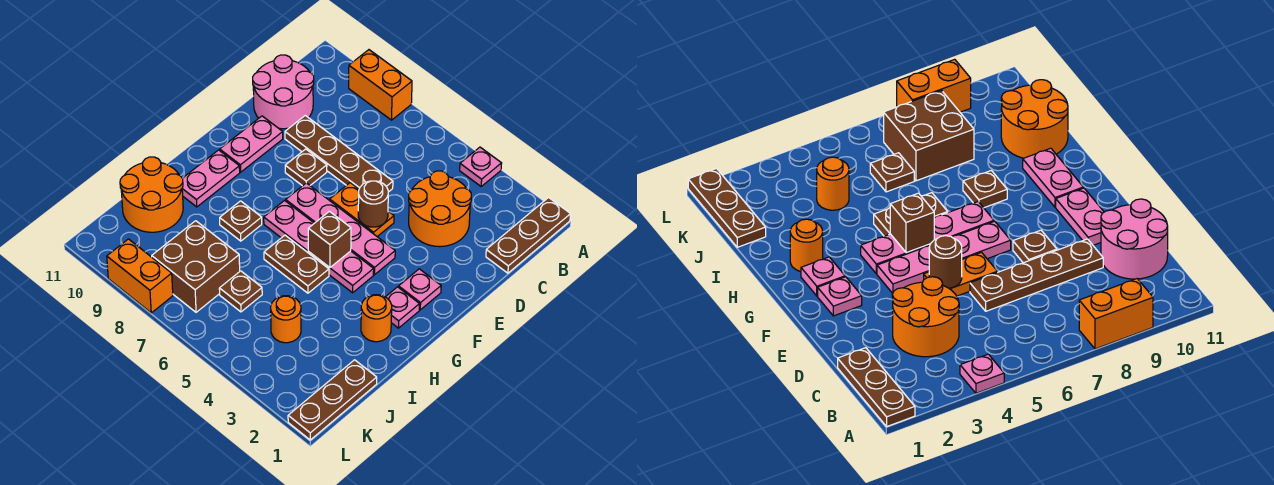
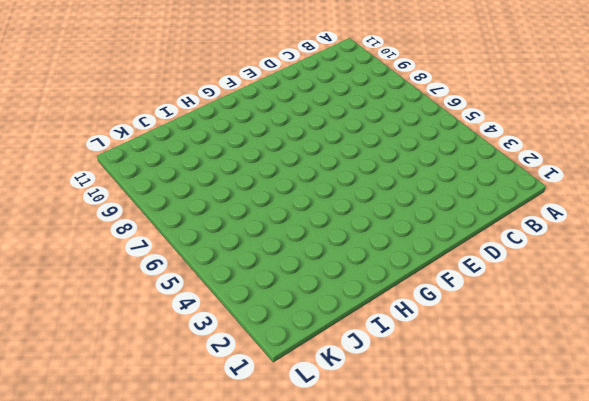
none -> brown 1x3 plate [486,198,571,273]
none -> pink 1x1 plate [460,147,502,186]
none -> orange 1x2 brick [349,50,412,120]

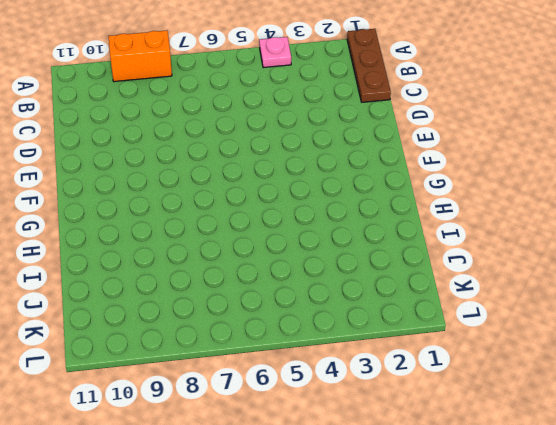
none -> orange 2x2 round brick [409,171,471,247]
none -> pink 2x2 round brick [253,55,314,129]
none -> brown 1x4 plate [285,116,393,192]

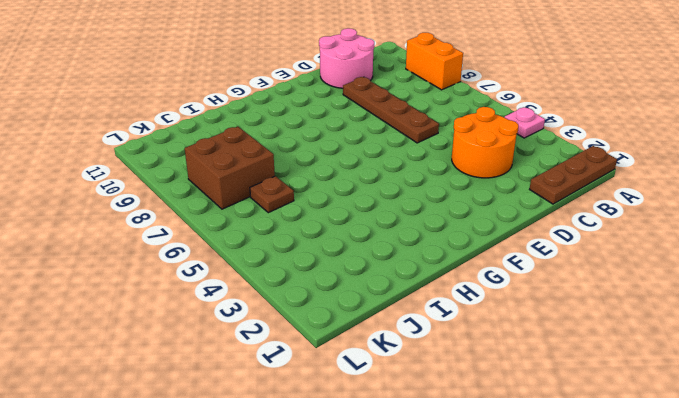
none -> orange 1x2 plate [330,183,394,236]
none -> brown 1x1 plate [285,149,327,186]
none -> pink 1x2 plate [220,116,283,172]

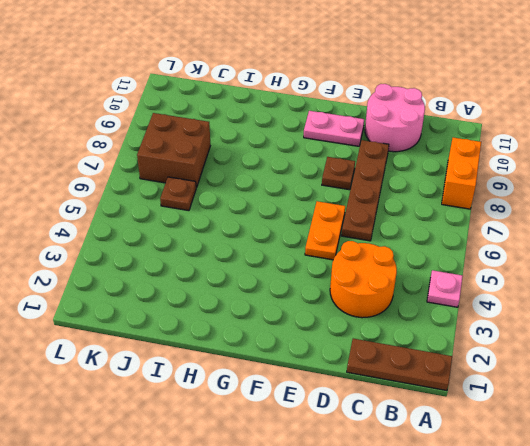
none -> pink 1x1 plate [399,269,441,310]
none -> pink 1x4 plate [286,183,395,275]
none -> pink 1x1 plate [386,287,419,328]

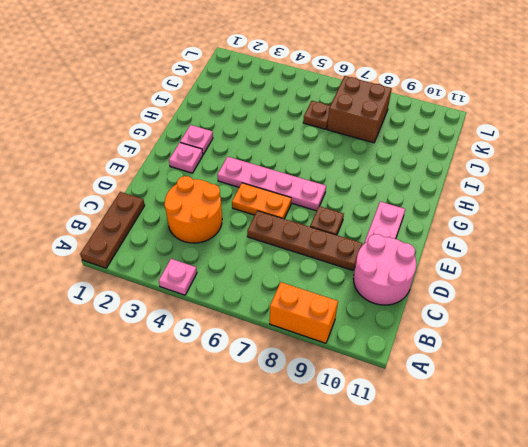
none -> pink 1x4 plate [264,201,374,293]
none -> pink 1x2 plate [182,150,240,207]
none -> orange 1x1 round brick [361,295,392,342]

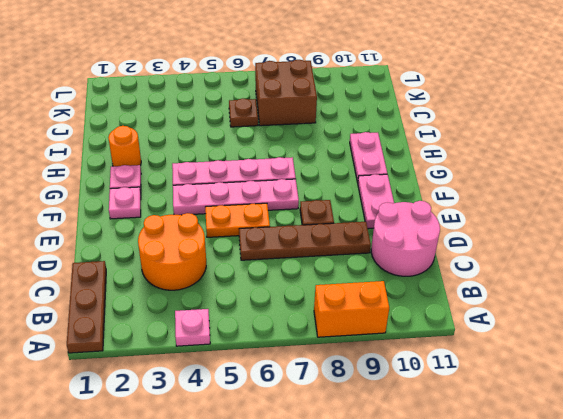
none -> brown 1x2 plate [264,235,329,293]
none -> brown 1x1 plate [220,201,262,241]
none -> orange 2x2 round brick [120,157,183,232]

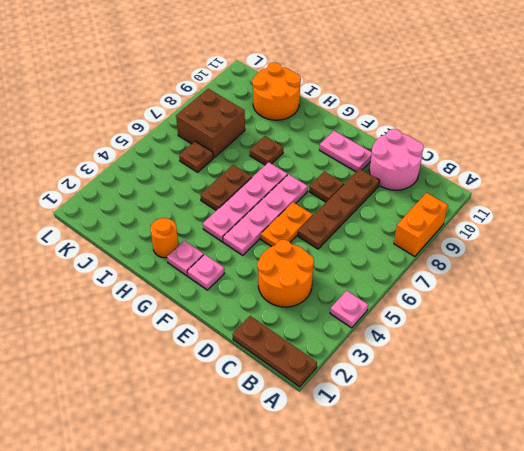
none -> pink 1x2 plate [182,150,240,207]
none -> brown 1x3 plate [288,360,377,440]
none -> orange 1x1 round brick [271,296,301,343]

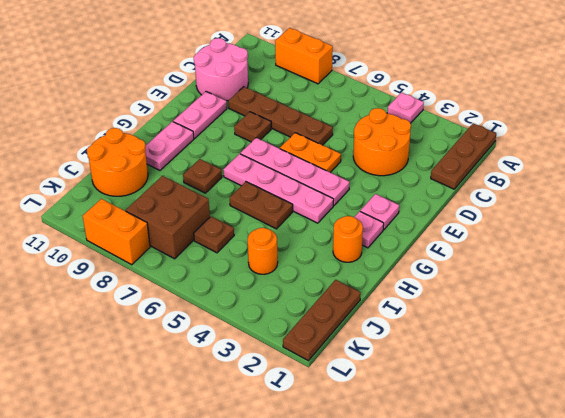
none -> brown 1x1 round brick [358,181,388,227]
none -> brown 1x1 brick [308,211,351,268]

